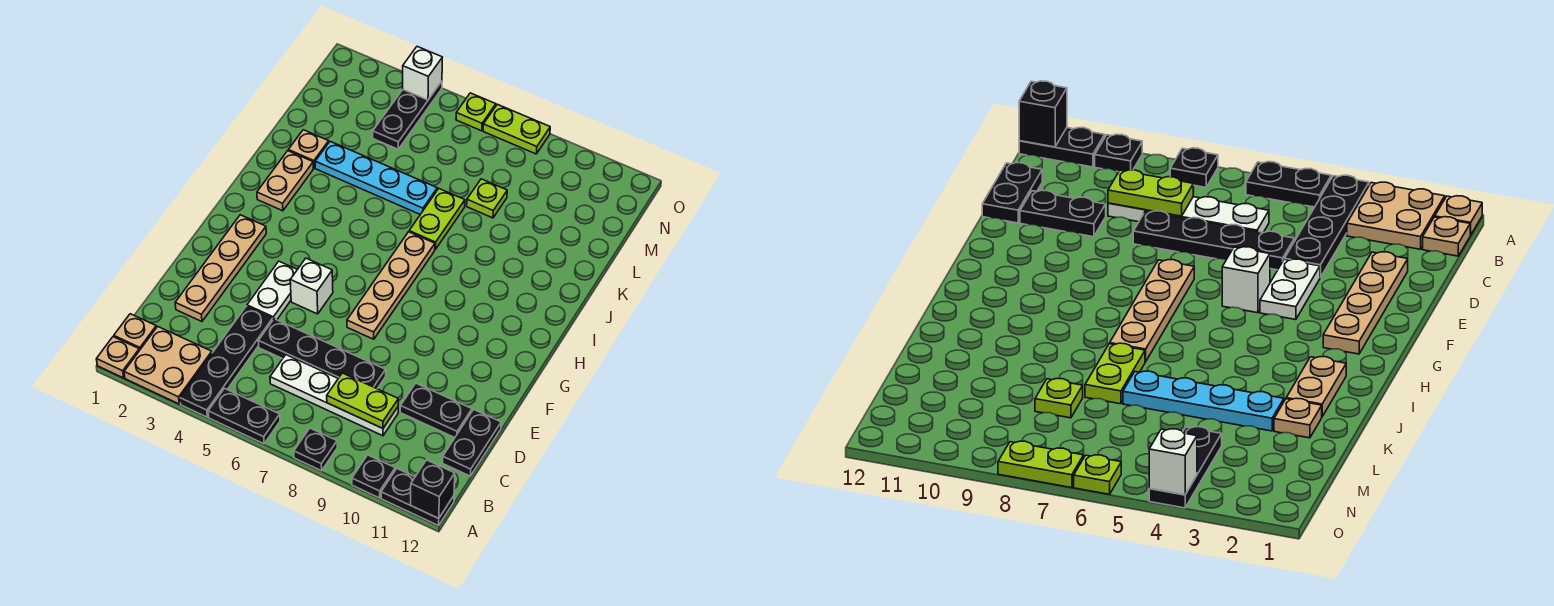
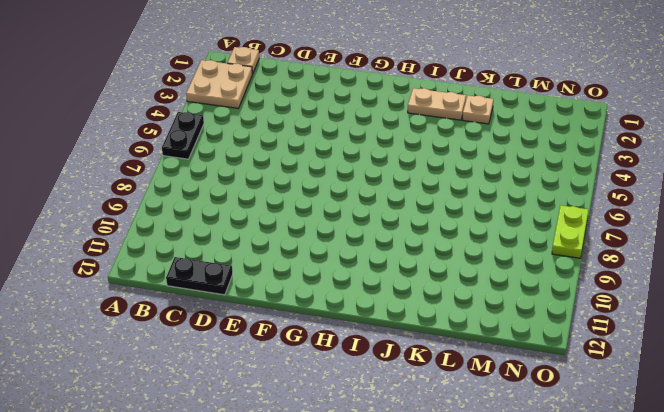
none -> tan 1x1 plate [97,337,139,378]
none -> black 1x4 plate [180,306,273,417]
none -> black 1x1 plate [294,428,337,471]

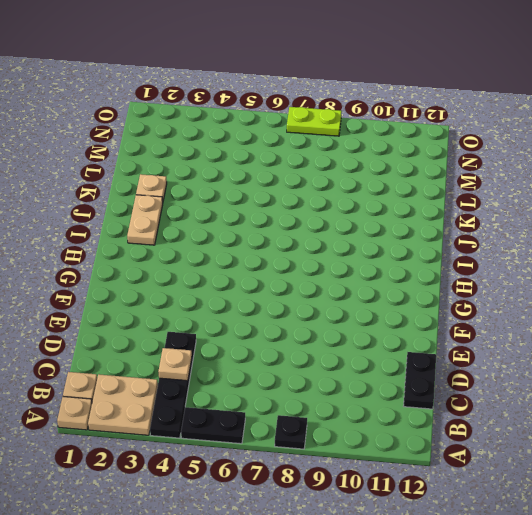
tan 1x1 plate [158,348,192,381] -> none
none -> black 1x1 plate [352,455,395,498]
none -> black 1x2 plate [381,469,454,526]
none -> white 1x4 plate [270,355,398,436]

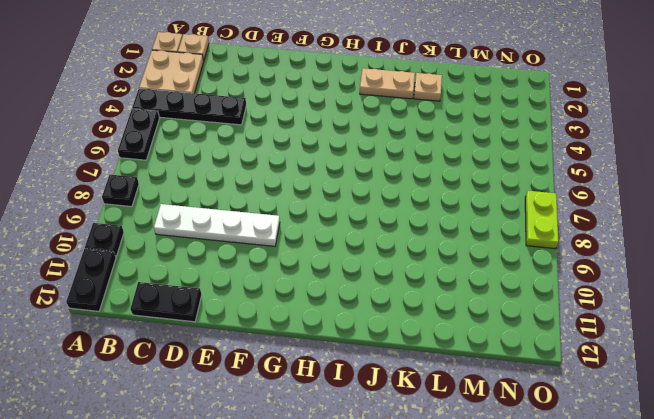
white 1x4 plate [154,204,280,246] -> white 1x4 plate turned to [270,355,398,436]
none -> tan 1x4 plate [175,215,266,322]
none -> black 1x4 plate [258,319,386,389]
none -> black 1x2 plate [400,383,472,438]

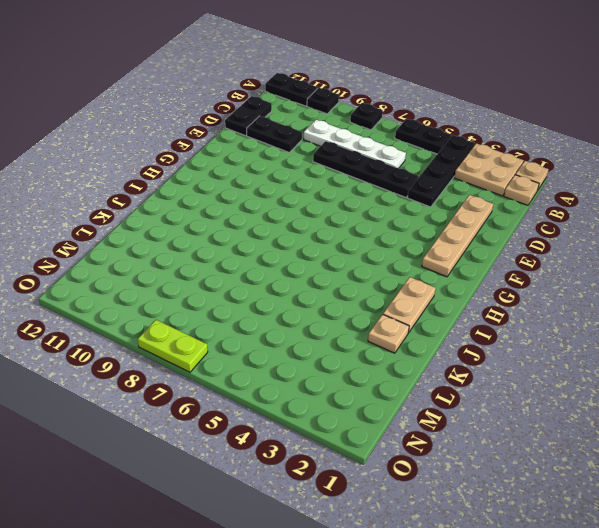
none -> white 1x2 plate [247,261,297,320]
none -> white 1x1 brick [290,258,333,314]
none -> tan 1x4 plate [347,232,435,339]

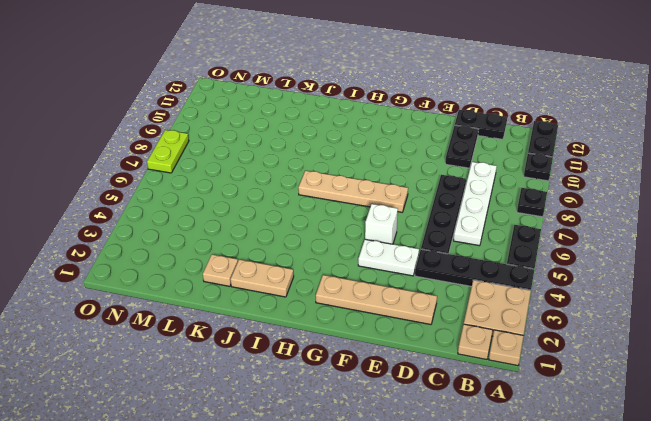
none -> lime 1x2 plate [409,189,465,250]
none -> cyan 1x4 plate [315,141,437,214]
none -> lime 1x1 plate [467,179,507,218]

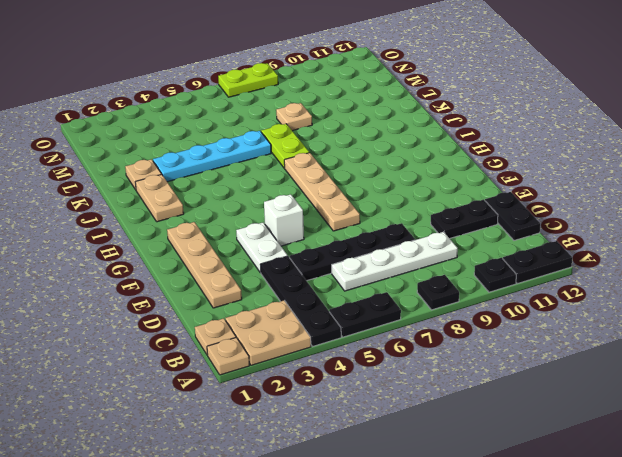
tan 1x1 plate [276,103,312,131] -> lime 1x1 plate [467,179,507,218]
none -> black 1x3 plate [373,82,442,149]
none -> lime 1x1 plate [456,93,496,131]
none -> black 1x1 brick [411,460,455,519]

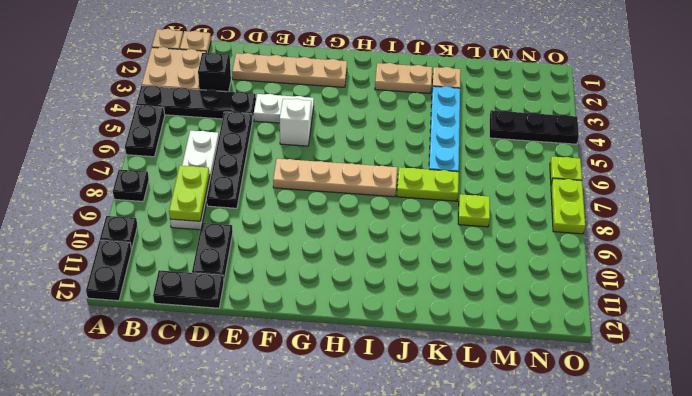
black 1x1 brick [198,53,231,92] -> black 1x1 brick moved to [411,460,455,519]
none -> white 1x1 brick [403,47,442,100]

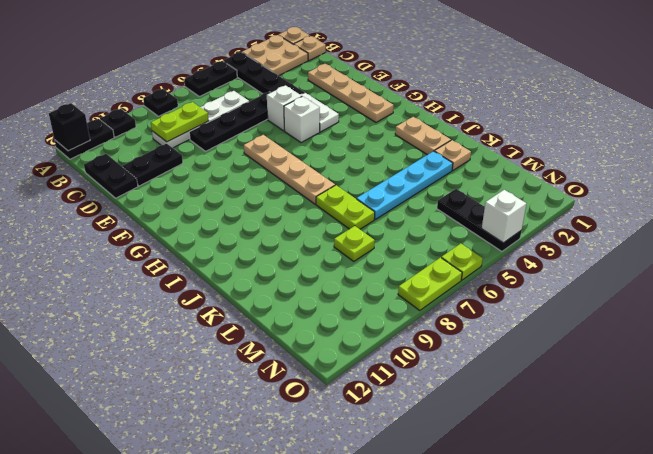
white 1x1 brick [267,85,302,131] -> none

